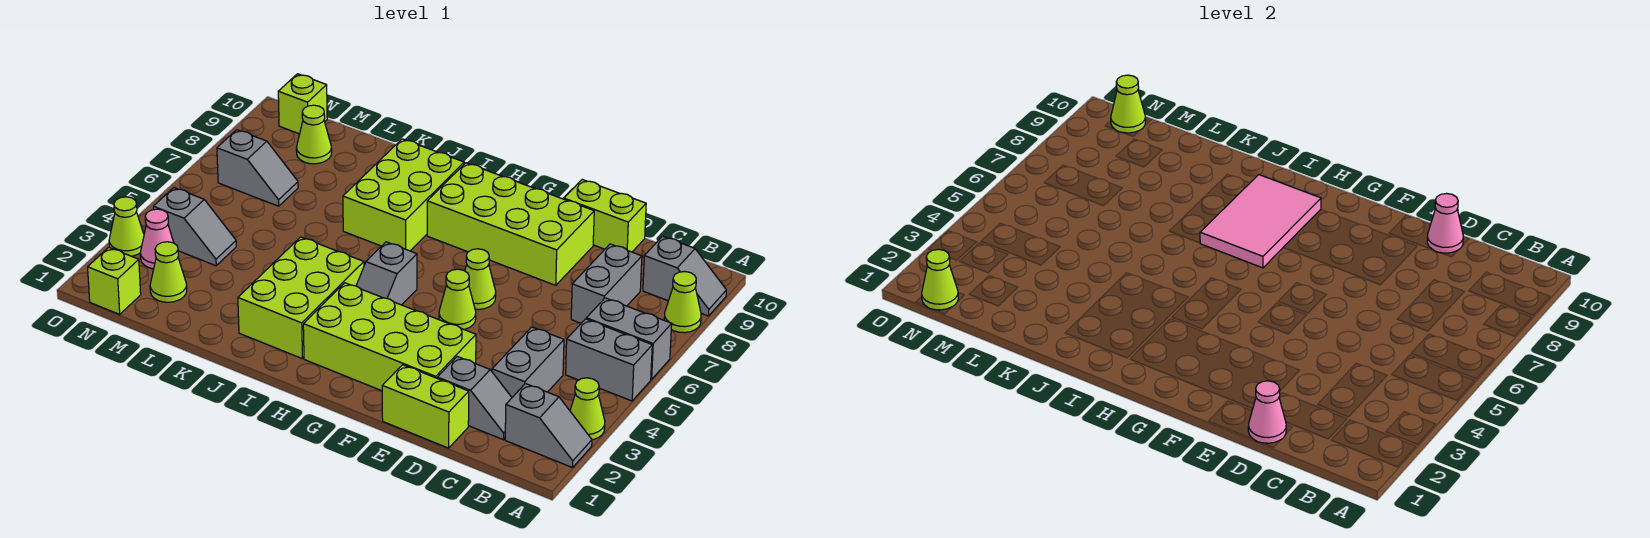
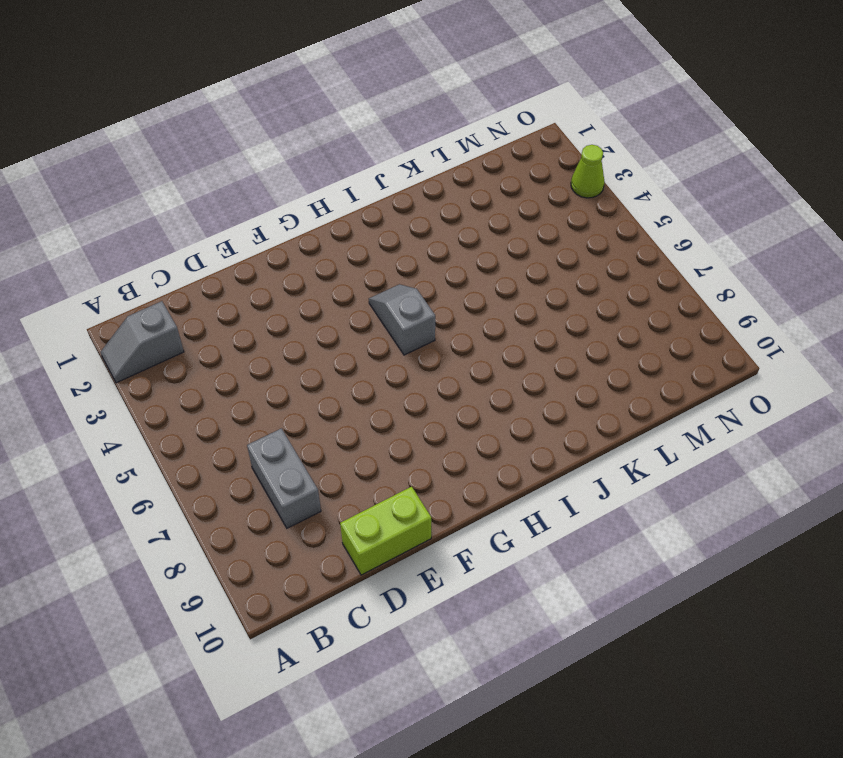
none -> lime 1x1 cone [570,378,605,440]
none -> grey 1x2 brick [566,319,652,401]
none -> grey 1x2 brick [586,298,672,379]
none -> lime 1x1 cone [664,272,701,333]

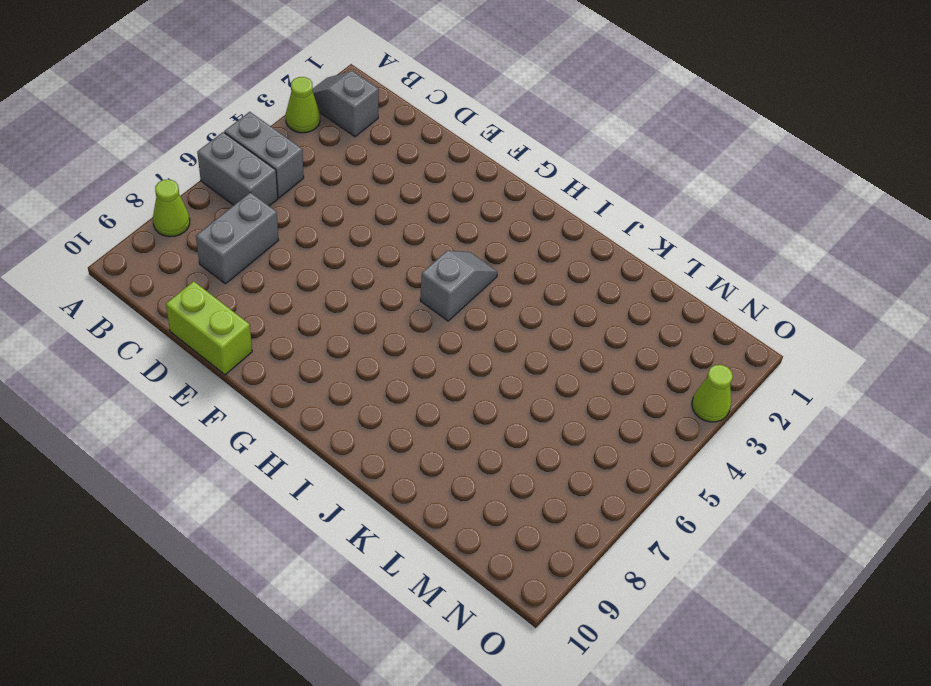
none -> grey 1x2 slope [643,236,726,316]
none -> grey 1x2 slope [437,357,512,440]
none -> grey 1x2 brick [492,327,564,397]
none -> lime 1x2 brick [382,365,469,448]

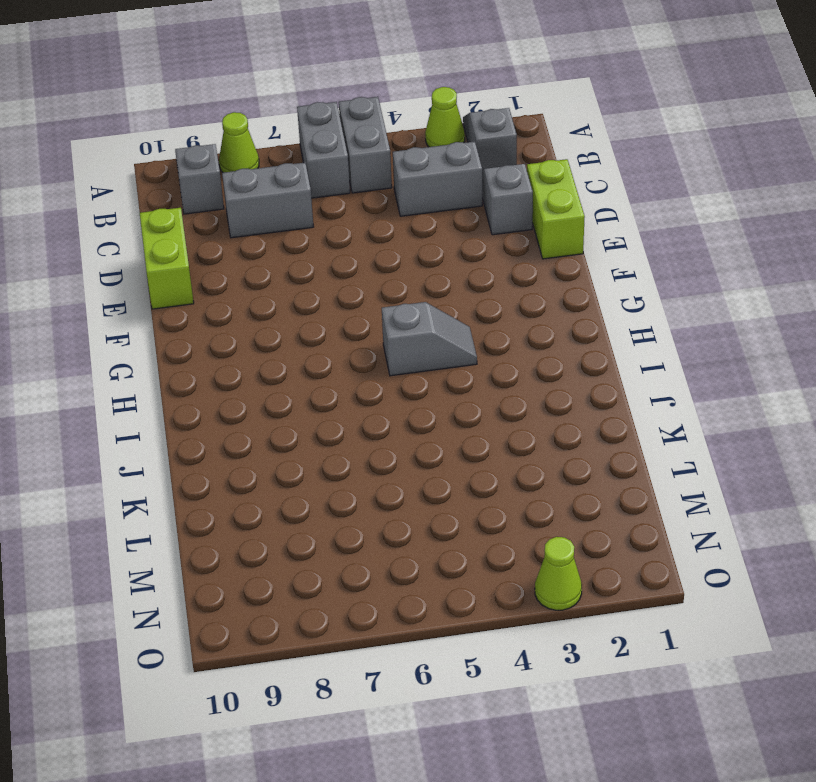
none -> lime 2x4 brick [303,283,476,391]
none -> lime 2x4 brick [427,163,594,285]
none -> lime 1x1 cone [439,269,476,330]
none -> lime 1x1 cone [465,249,496,310]

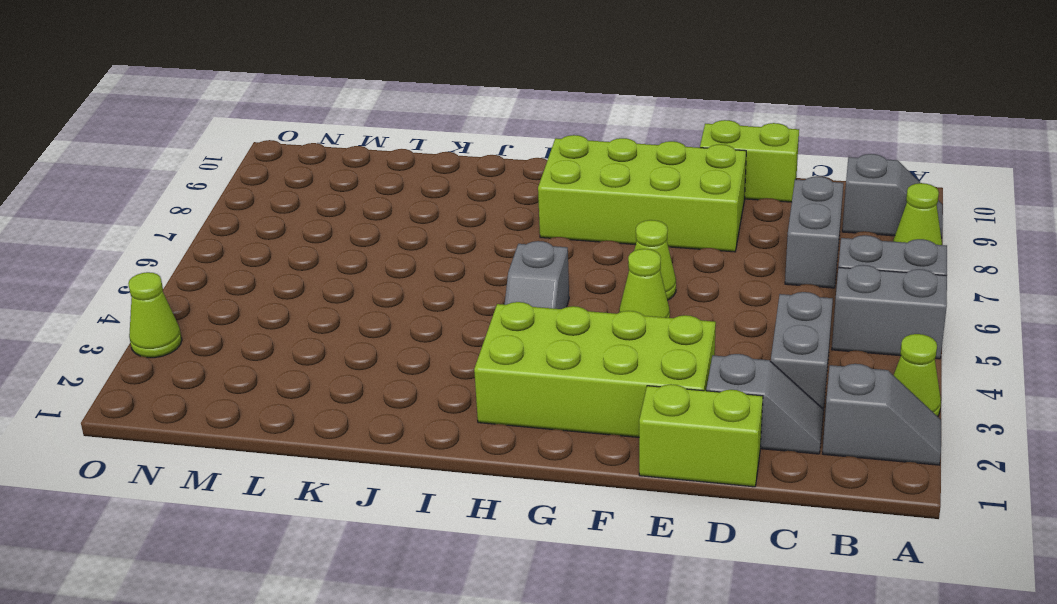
none -> lime 2x3 brick [238,237,364,359]
none -> lime 2x3 brick [343,139,464,251]
none -> lime 1x1 cone [150,242,187,302]
none -> grey 1x2 slope [153,188,236,266]

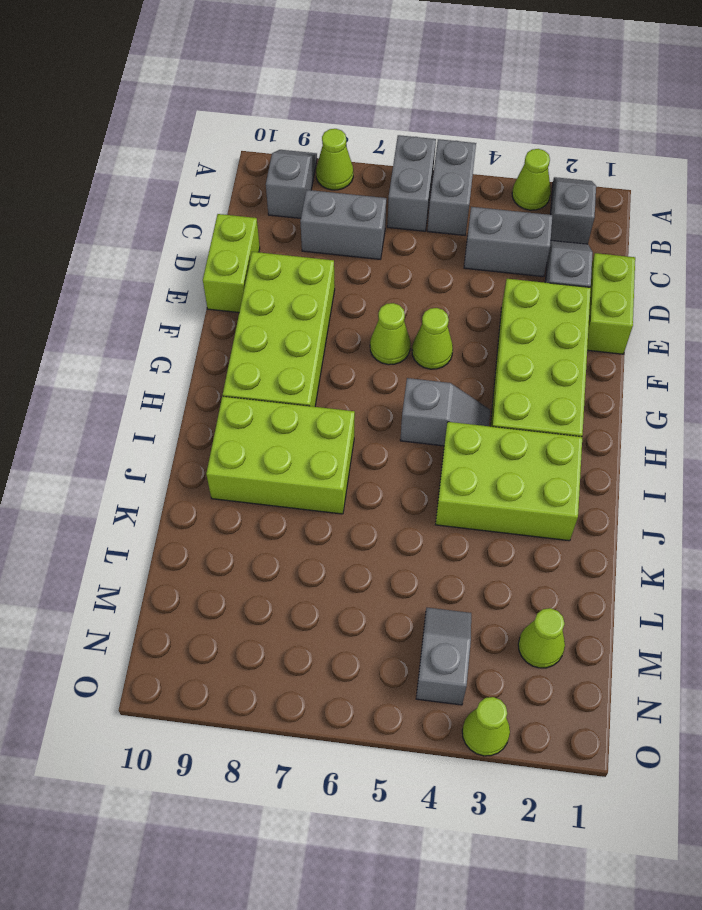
none -> grey 1x2 slope [217,130,298,206]
none -> lime 1x1 cone [296,105,332,164]
none -> lime 1x1 brick [88,247,141,314]
none -> pink 1x1 cone [140,209,174,269]

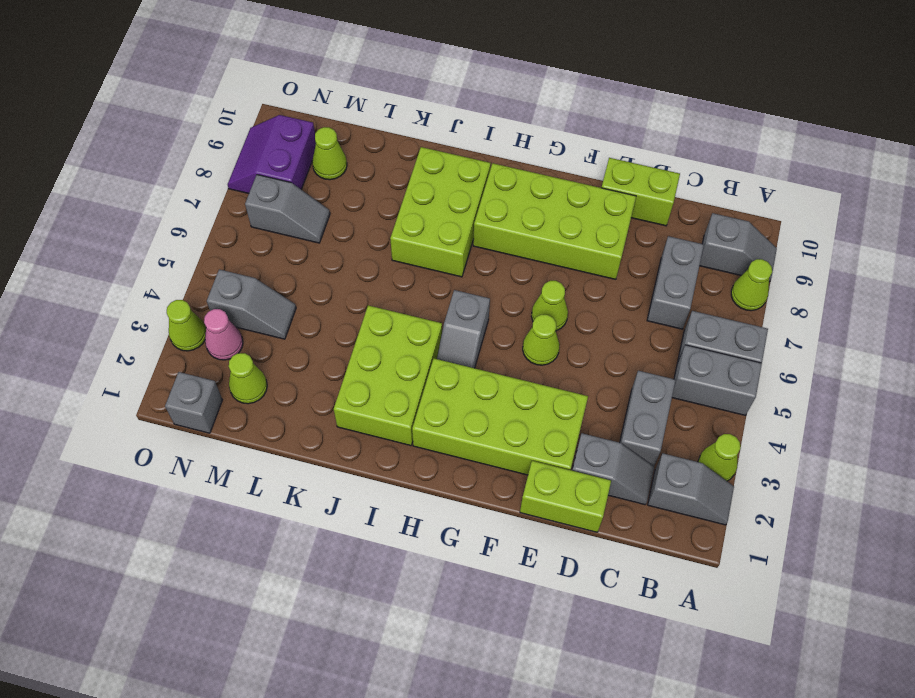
grey 1x1 brick [165,372,222,433] -> lime 1x1 brick [88,247,141,314]
purple 2x2 slope [228,115,316,193] -> none
none -> lime 1x1 brick [278,74,327,134]
none -> pink 1x1 cone [1248,381,1286,443]
none -> pink 1x1 cone [1427,193,1463,253]
none -> pink 2x3 tile [1200,175,1321,268]

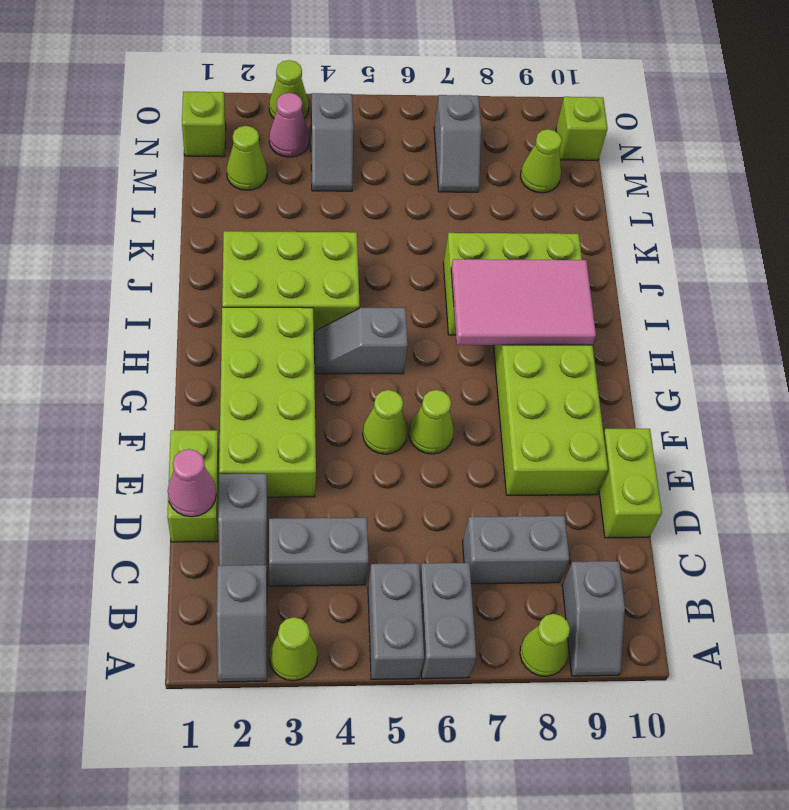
none -> pink 1x1 cone [1427,193,1463,253]
none -> lime 1x1 cone [922,249,958,310]
none -> lime 1x1 cone [1111,75,1146,133]

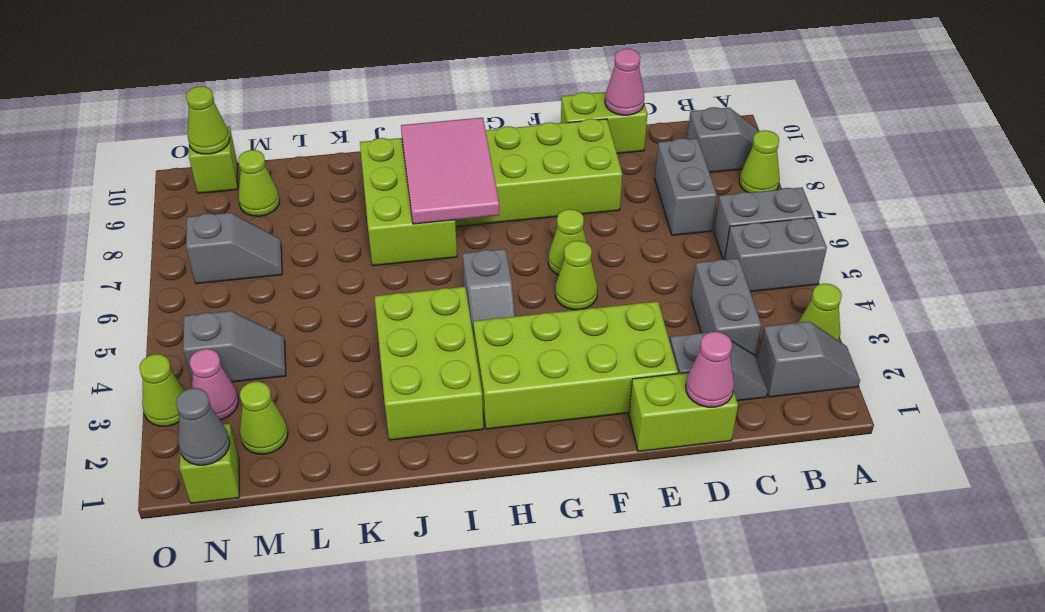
grey 1x1 cone [176,388,230,465] -> lime 1x1 cone [922,249,958,310]

